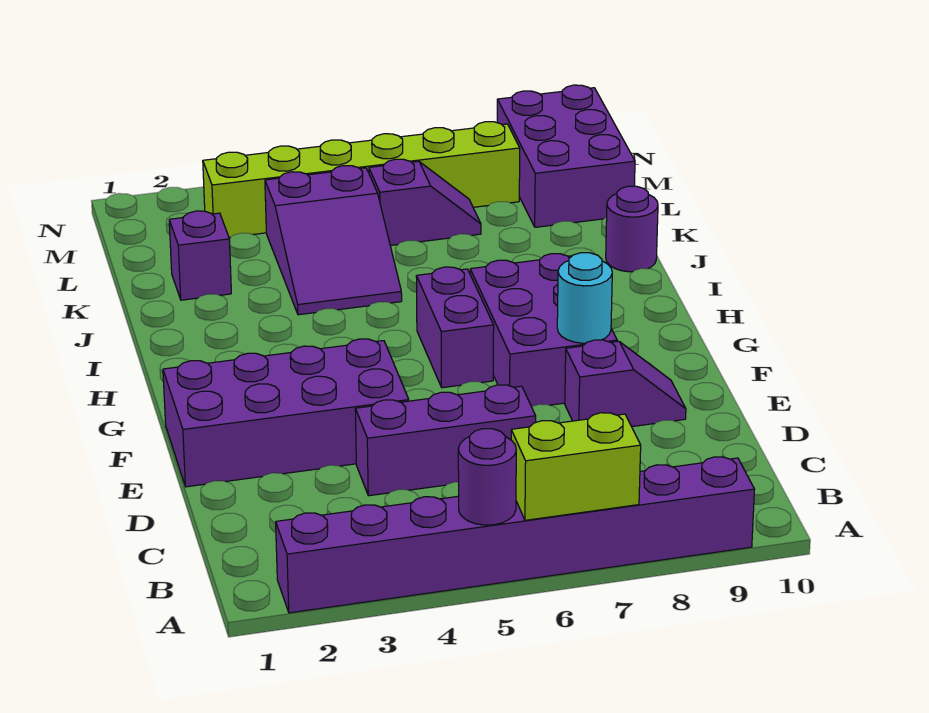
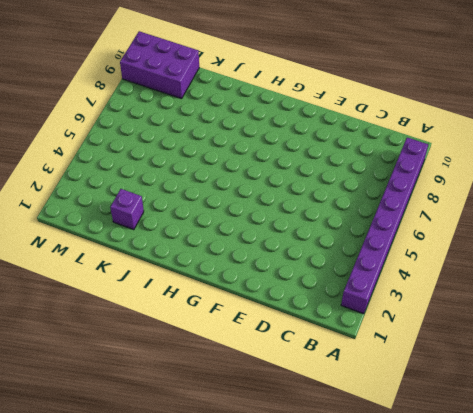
none -> purple 1x3 brick [355,385,536,496]
none -> purple 2x4 brick [163,339,409,487]
none -> purple 1x2 slope [565,340,686,427]

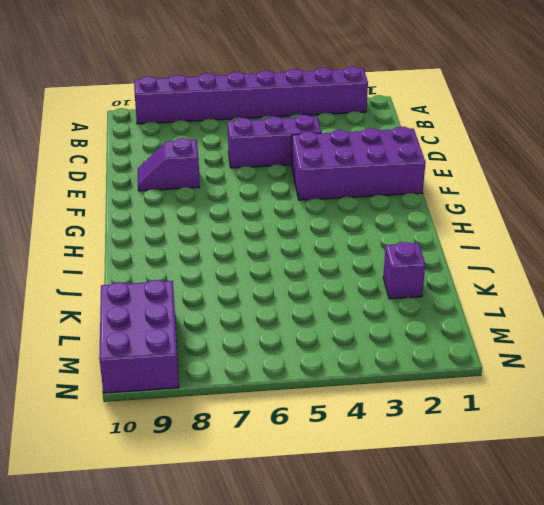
none -> purple 2x3 brick [470,254,617,407]
none -> purple 1x2 brick [416,267,494,388]
none -> purple 2x3 slope [265,166,402,315]

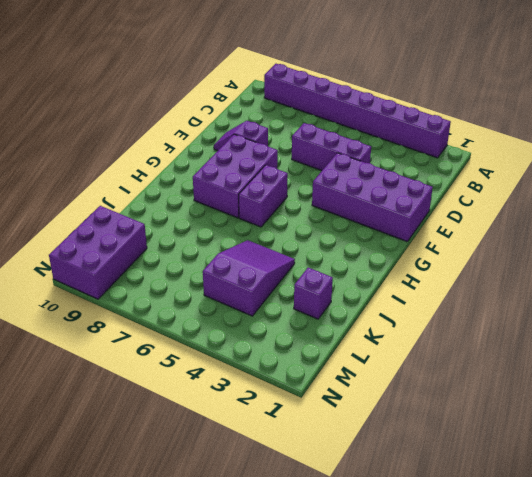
none -> purple 1x1 round brick [606,186,658,272]
none -> purple 1x2 slope [369,159,481,245]
none -> lime 1x6 brick [203,122,520,237]

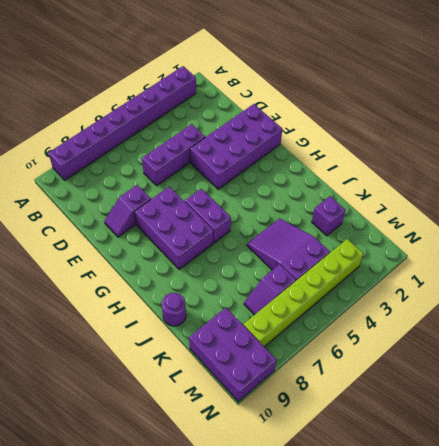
none -> purple 1x1 round brick [458,429,516,525]
none -> lime 1x2 brick [511,413,641,520]
none -> cyan 1x1 round brick [557,253,612,343]

